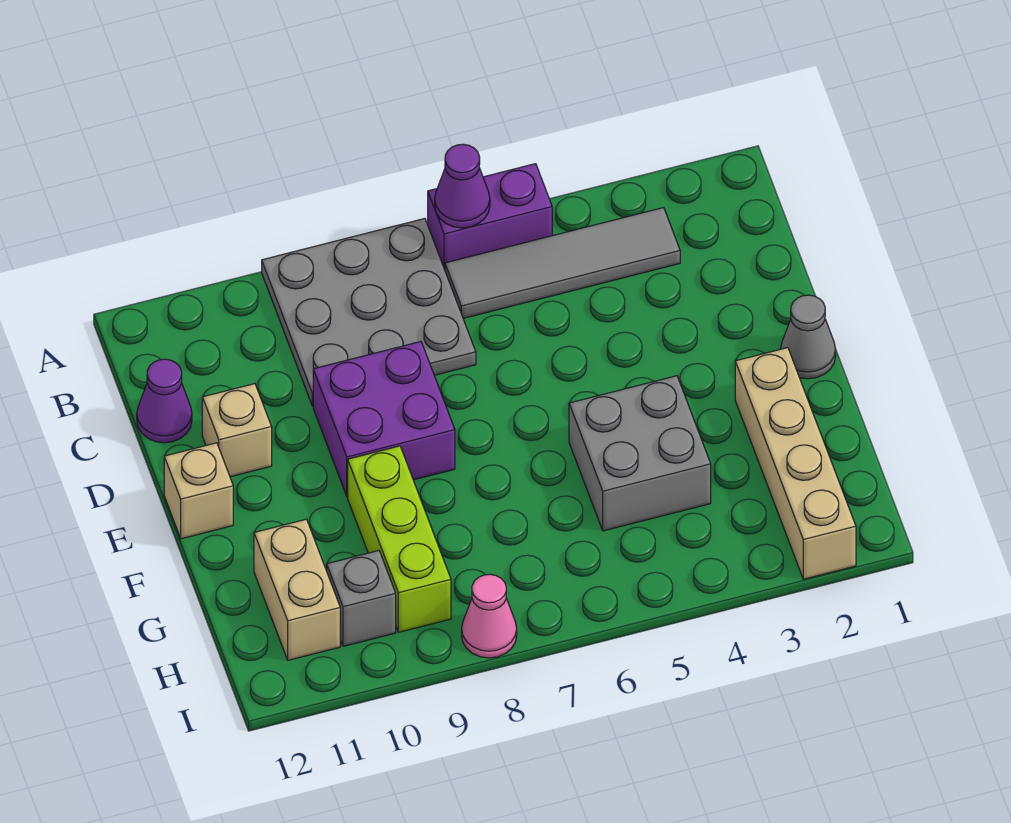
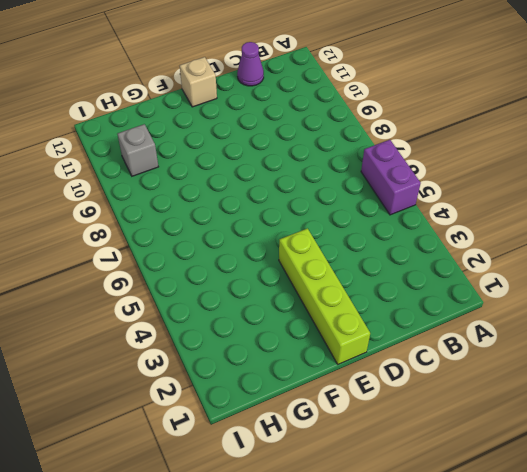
lime 1x4 brick [279,228,370,364] -> grey 1x1 cone [781,295,836,379]
none -> grey 3x3 plate [262,219,476,406]
none -> grey 1x4 tile [445,208,680,318]
none -> purple 2x2 brick [313,342,455,497]

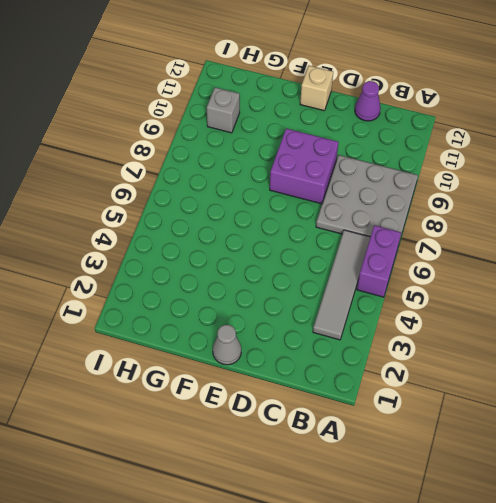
none -> tan 1x1 brick [202,384,272,477]
none -> tan 1x4 brick [735,348,856,579]
none -> grey 2x2 brick [569,376,711,531]

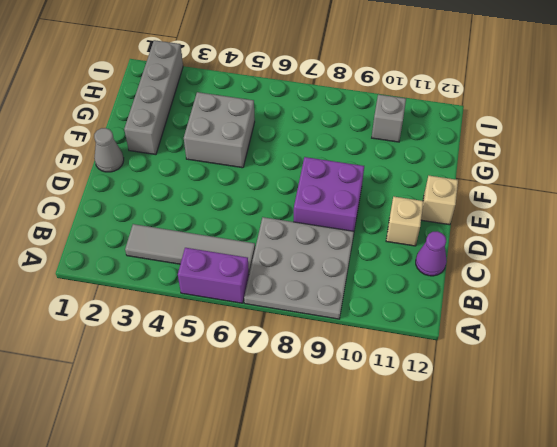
grey 1x4 brick [124,40,183,155] -> tan 1x4 brick [735,348,856,579]
none -> lime 1x3 brick [348,446,451,632]
none -> tan 1x2 brick [254,519,340,660]
none -> pink 1x1 cone [462,574,517,658]

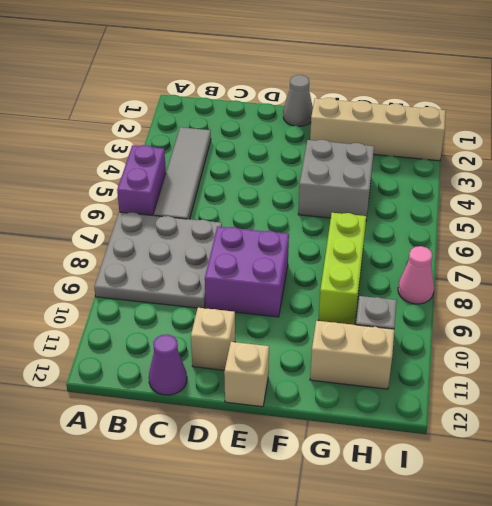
lime 1x3 brick [318,213,366,325] -> lime 1x3 brick turned to [348,446,451,632]
none -> purple 1x1 cone [435,144,490,228]

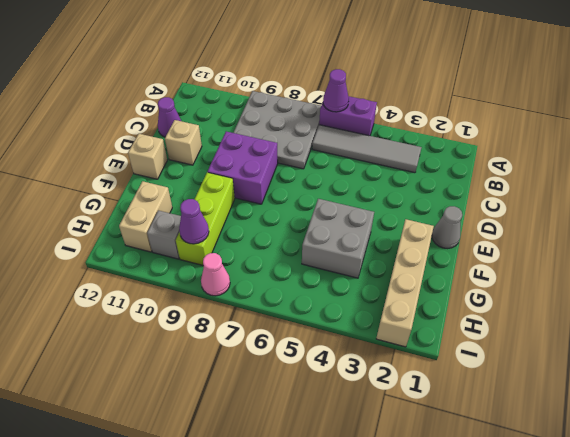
purple 1x1 cone [179,199,209,244] -> none

